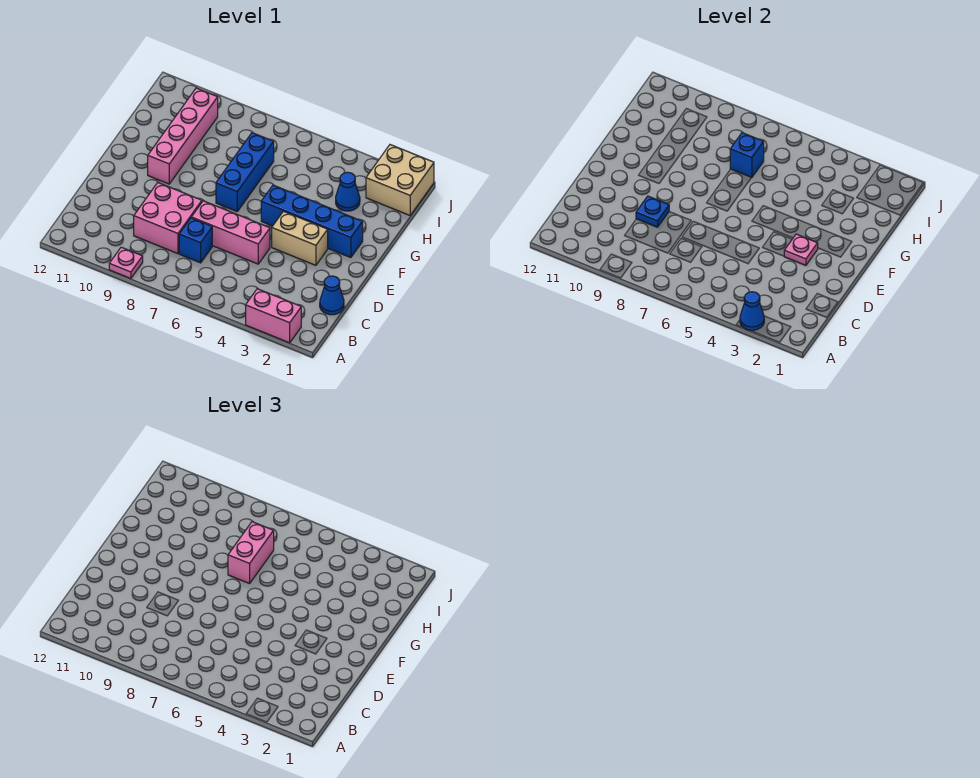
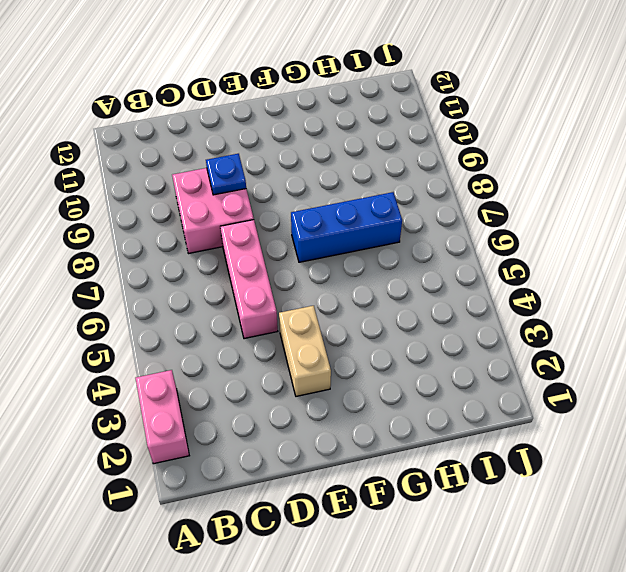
none -> pink 1x1 plate [109,247,143,279]
none -> blue 1x1 cone [320,276,344,315]
none -> blue 1x1 brick [179,218,212,263]

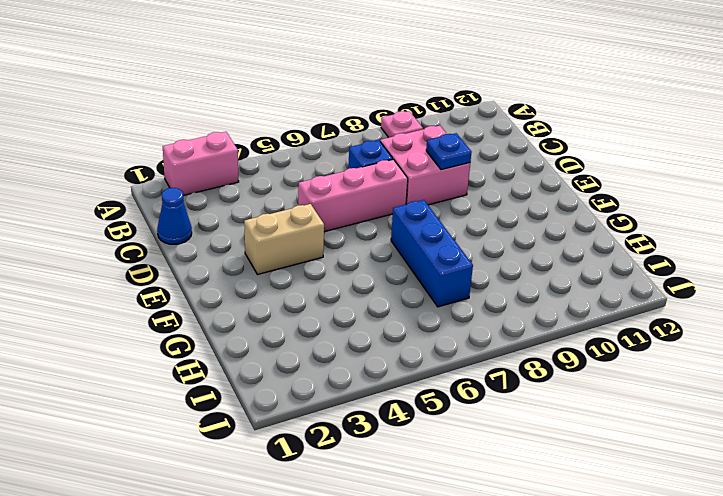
none -> blue 1x4 brick [261,185,363,258]
none -> pink 1x4 brick [148,88,218,184]
none -> blue 1x1 cone [336,172,360,211]

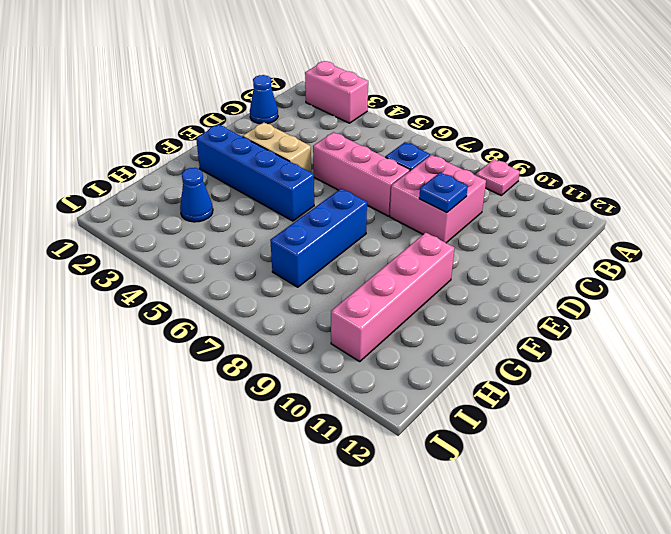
none -> tan 2x2 brick [366,145,434,215]
none -> blue 1x1 cone [740,292,764,331]
none -> pink 1x1 plate [784,234,818,265]

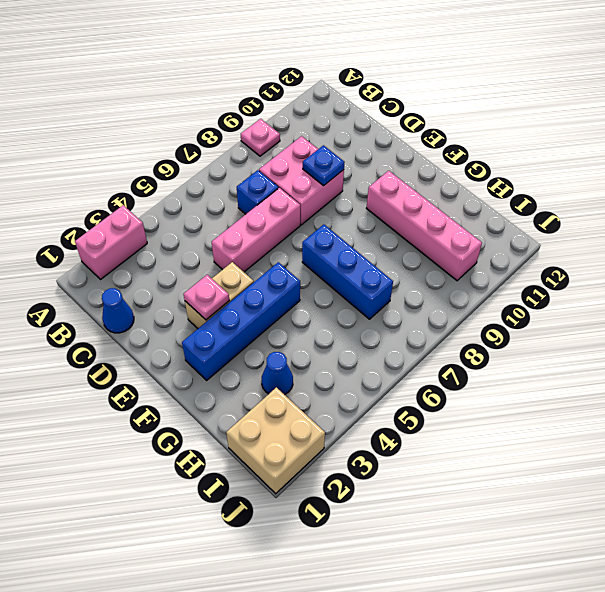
none -> blue 1x1 cone [740,292,764,331]
none -> blue 1x1 brick [730,133,764,178]
none -> pink 1x2 brick [228,522,274,584]

